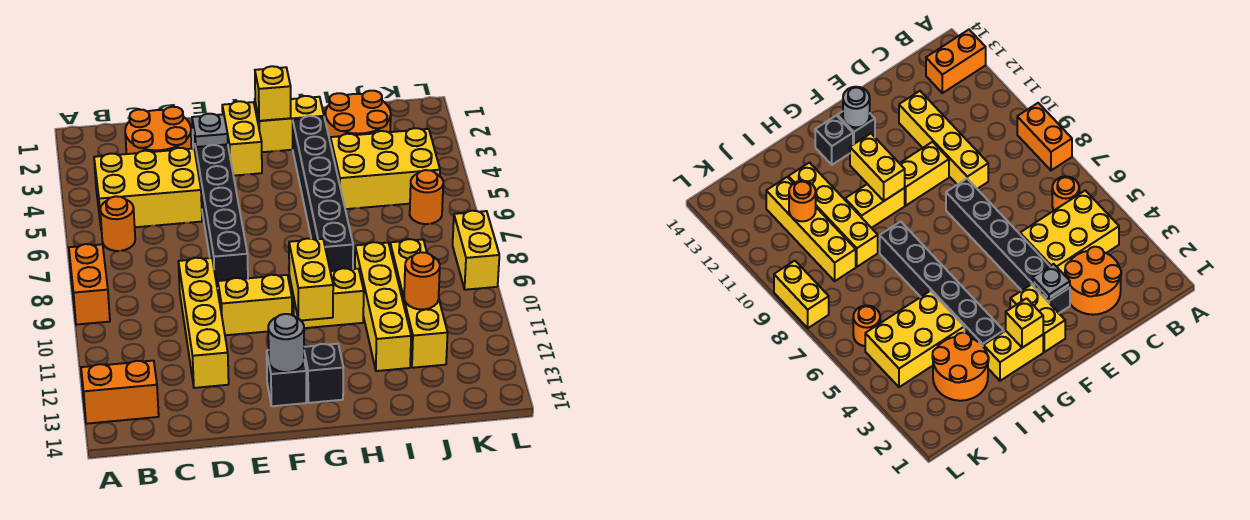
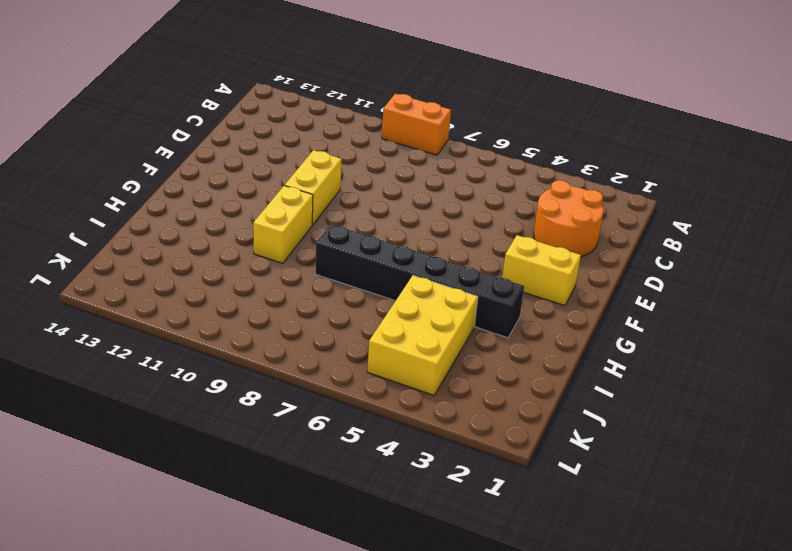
none -> orange 1x2 brick [81,361,159,424]
none -> yellow 2x3 brick [94,148,202,230]
none -> orange 1x1 round brick [100,196,135,251]

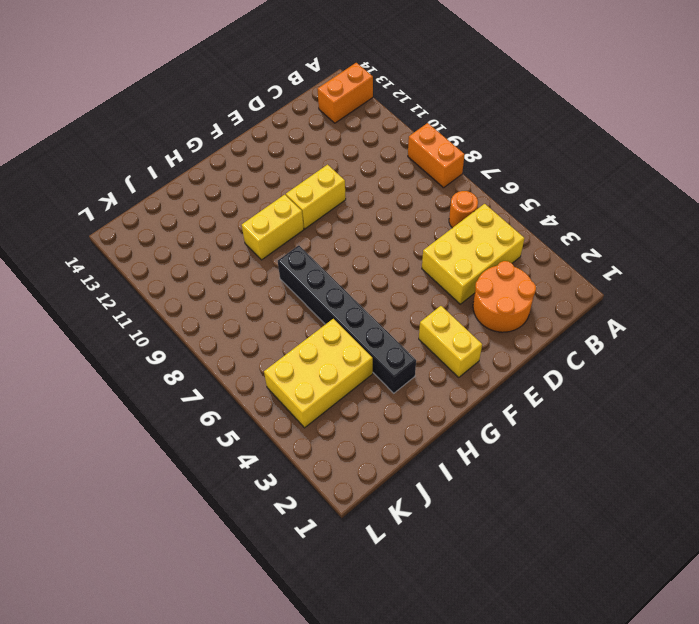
none -> yellow 1x4 brick [178,258,229,388]
none -> black 1x6 brick [193,134,248,288]
none -> black 1x1 brick [267,350,306,406]

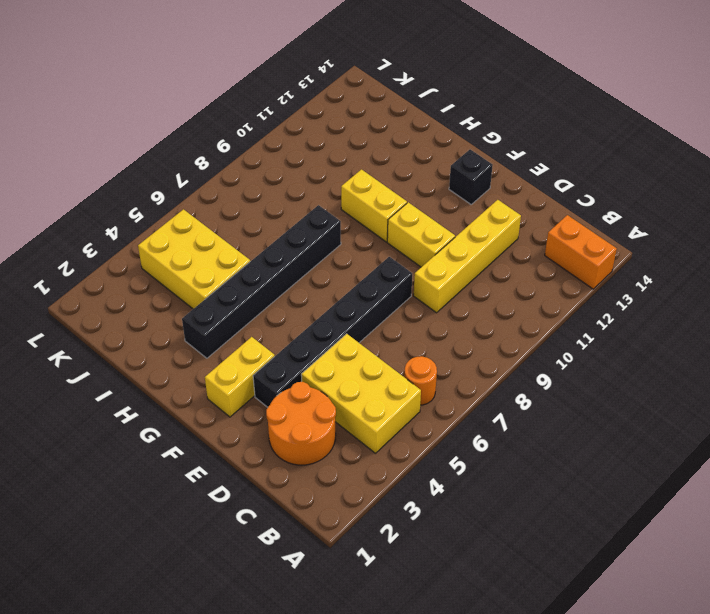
none -> orange 1x2 brick [69,244,110,325]
none -> yellow 1x2 brick [255,96,324,152]
none -> black 1x1 brick [304,344,343,403]

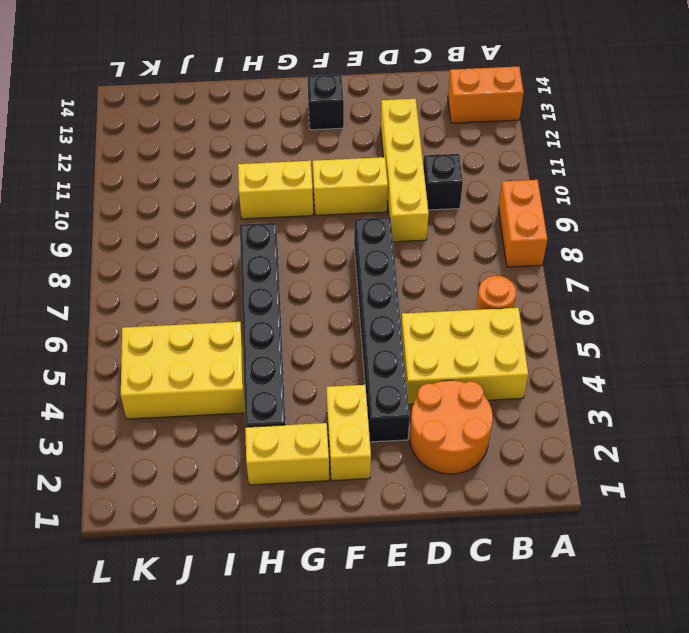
black 1x1 brick [423,154,463,210] -> black 1x1 brick moved to [304,344,343,403]
none -> orange 2x2 round brick [325,91,391,140]
none -> yellow 1x4 brick [355,242,411,371]
none -> yellow 1x4 brick [390,239,448,368]

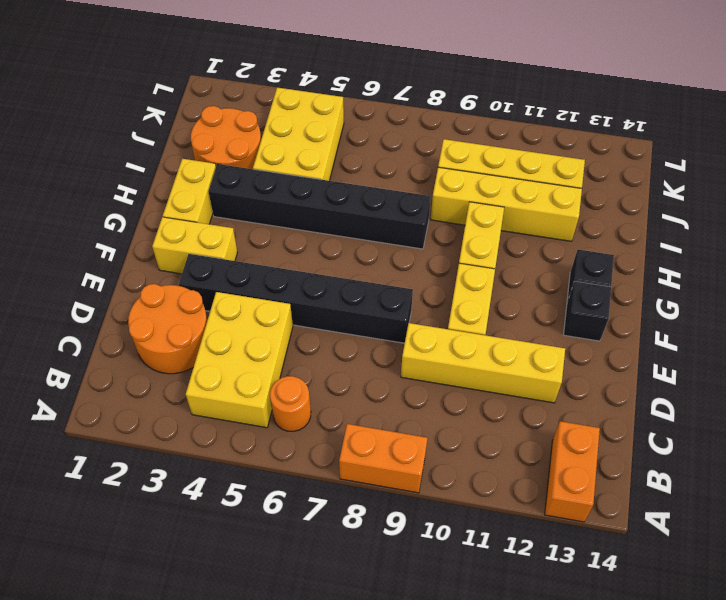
none -> orange 1x1 round brick [410,170,443,224]
none -> yellow 1x2 brick [453,211,499,290]
none -> grey 1x1 plate [192,114,228,147]

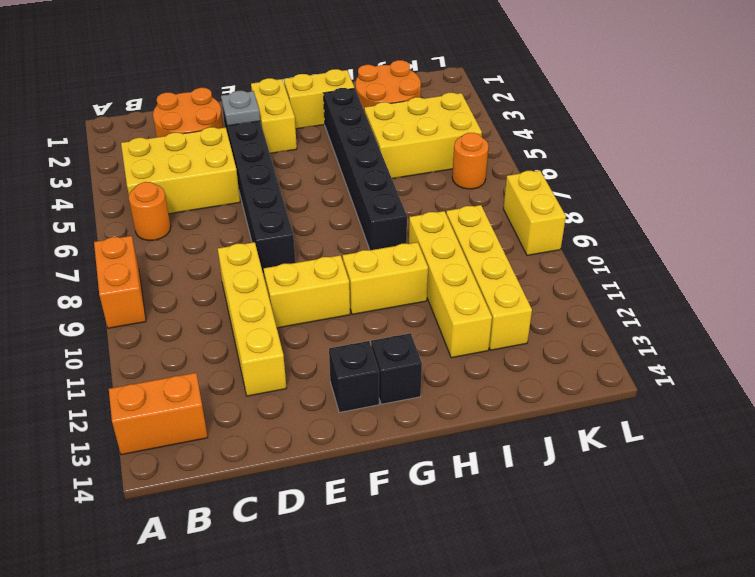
none -> grey 1x1 round brick [268,314,304,372]
none -> yellow 1x1 brick [255,66,291,121]
none -> yellow 1x2 brick [289,238,333,321]

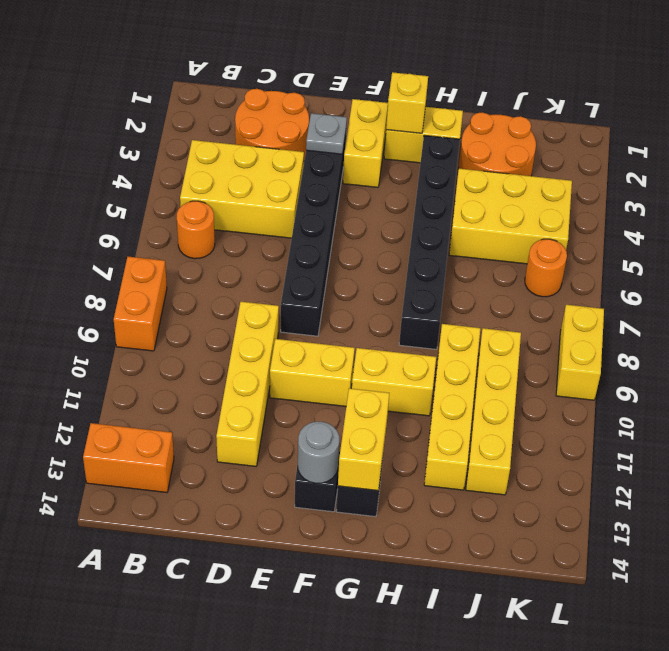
yellow 1x2 brick [338,388,389,491] -> yellow 1x2 brick moved to [289,238,333,321]
none -> orange 1x1 round brick [404,252,440,309]

